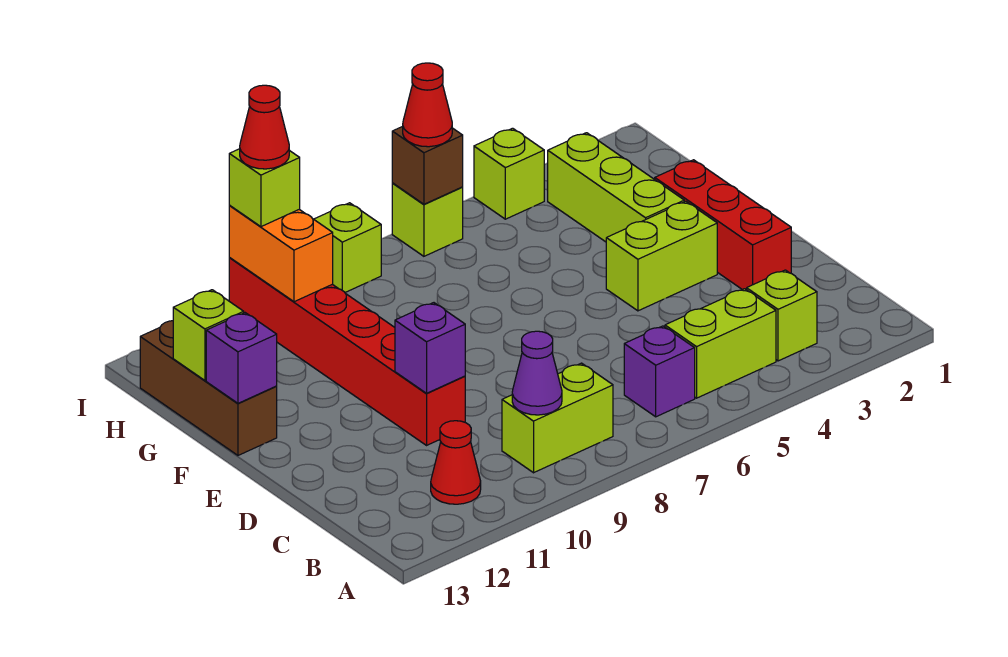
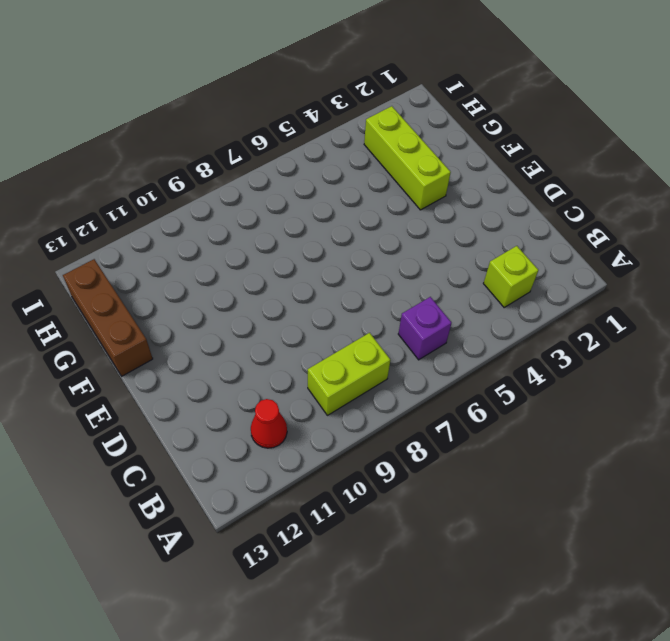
none -> lime 1x2 brick [665,289,776,398]
none -> red 1x3 brick [655,160,791,290]
none -> red 1x6 brick [229,258,465,445]

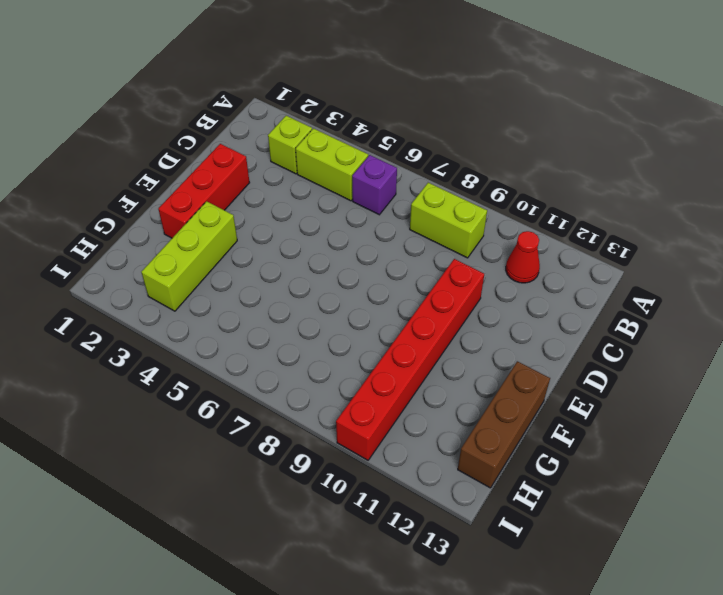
none -> lime 1x2 brick [606,201,717,311]
none -> lime 1x1 brick [474,128,544,219]
none -> lime 1x1 brick [392,183,463,256]

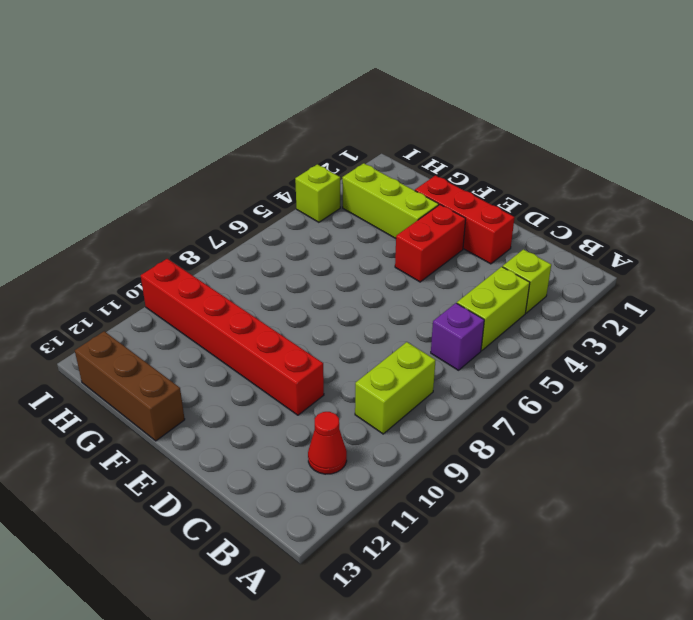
red 1x2 brick [395,205,466,282] -> lime 1x2 brick [606,201,717,311]
none -> lime 1x1 brick [392,183,463,256]
none -> lime 1x1 brick [314,203,381,292]
none -> purple 1x1 cone [512,331,562,415]

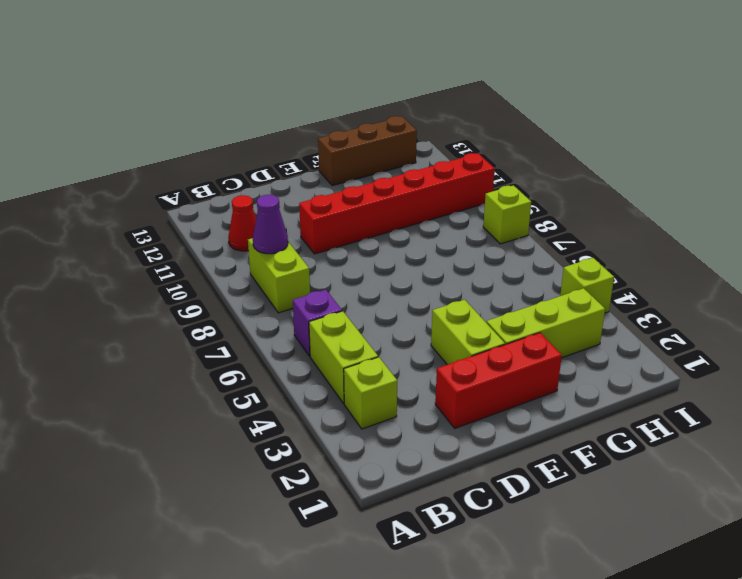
none -> lime 1x1 brick [392,183,463,256]
none -> purple 1x1 brick [395,303,465,393]
none -> purple 1x1 brick [206,313,277,403]

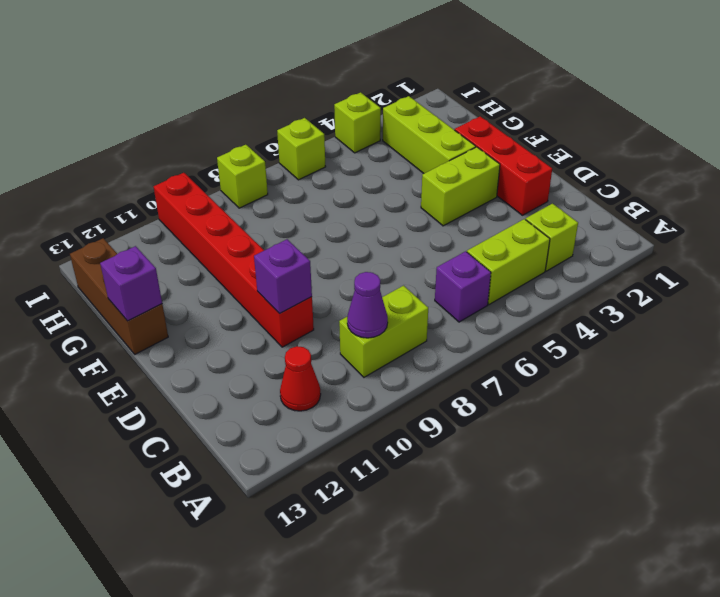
none -> lime 1x1 brick [173,290,244,380]
none -> orange 1x2 brick [229,206,333,302]
none -> brown 1x1 brick [392,126,463,204]

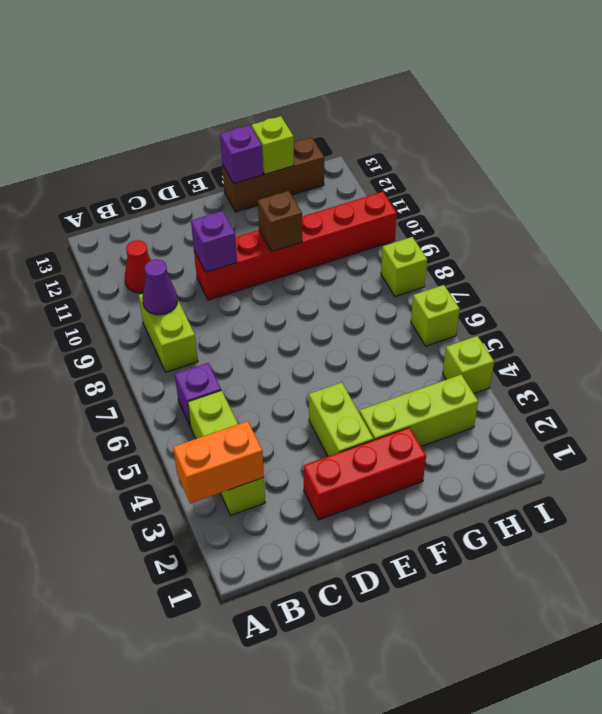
orange 1x2 brick [173,421,264,504] -> orange 1x2 brick moved to [229,206,333,302]
brown 1x1 brick [258,191,302,252] -> brown 1x1 brick moved to [392,126,463,204]
none -> red 1x1 cone [403,63,452,147]
none -> lime 1x1 brick [229,149,300,227]
none -> red 1x1 cone [240,85,289,169]

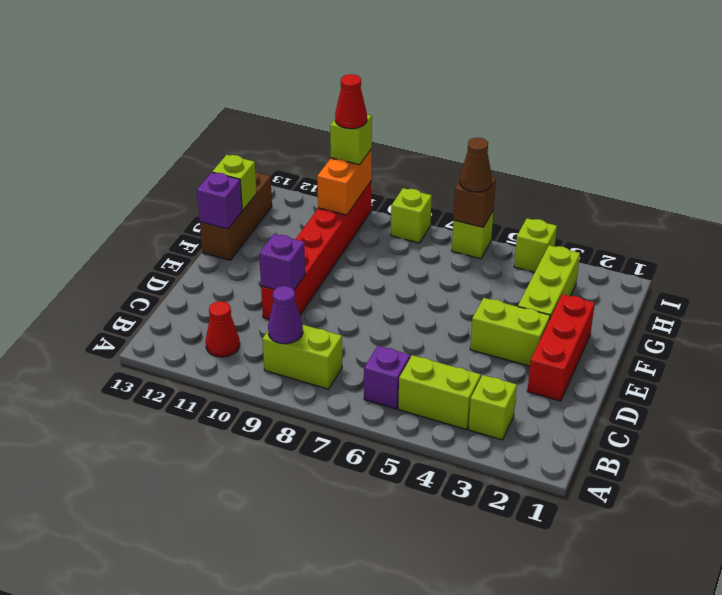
brown 1x1 cone [460,138,492,192] -> red 1x1 cone [403,63,452,147]

